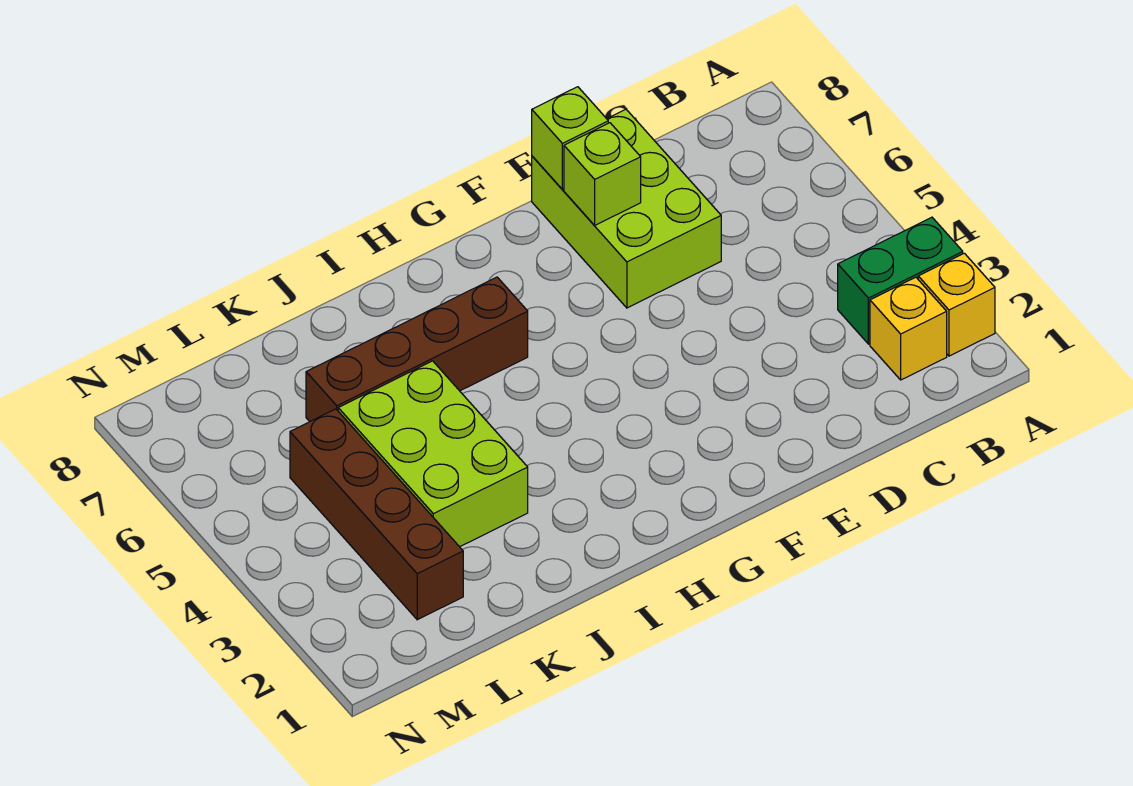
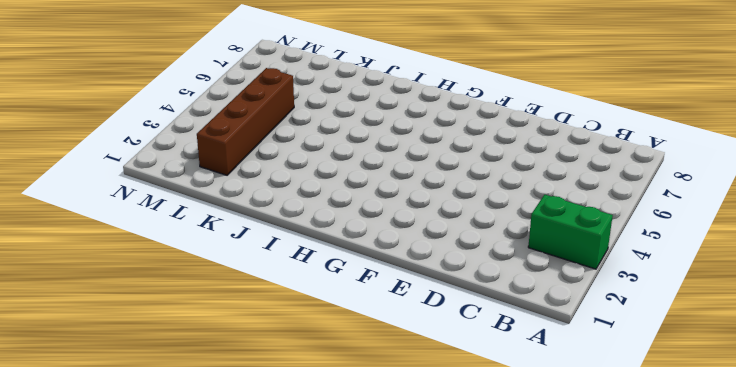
none -> yellow 1x1 brick [918,253,995,356]
none -> yellow 1x1 brick [870,277,947,380]

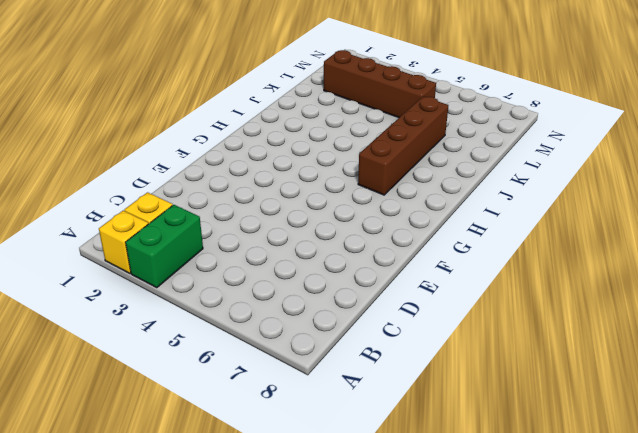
none -> lime 2x3 brick [532,109,721,308]
none -> lime 2x3 brick [338,361,528,547]

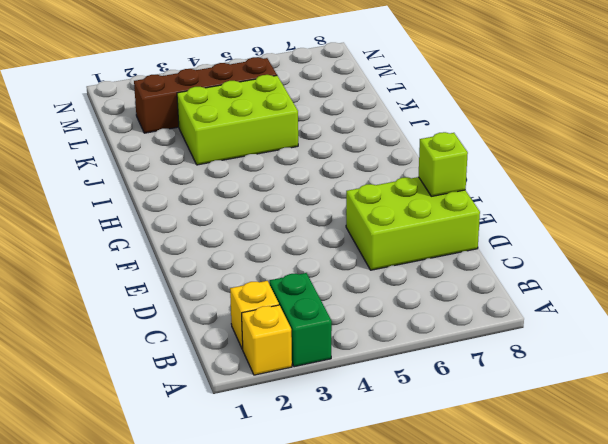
none -> brown 1x4 brick [306,277,528,421]
none -> lime 1x1 brick [564,123,641,225]

